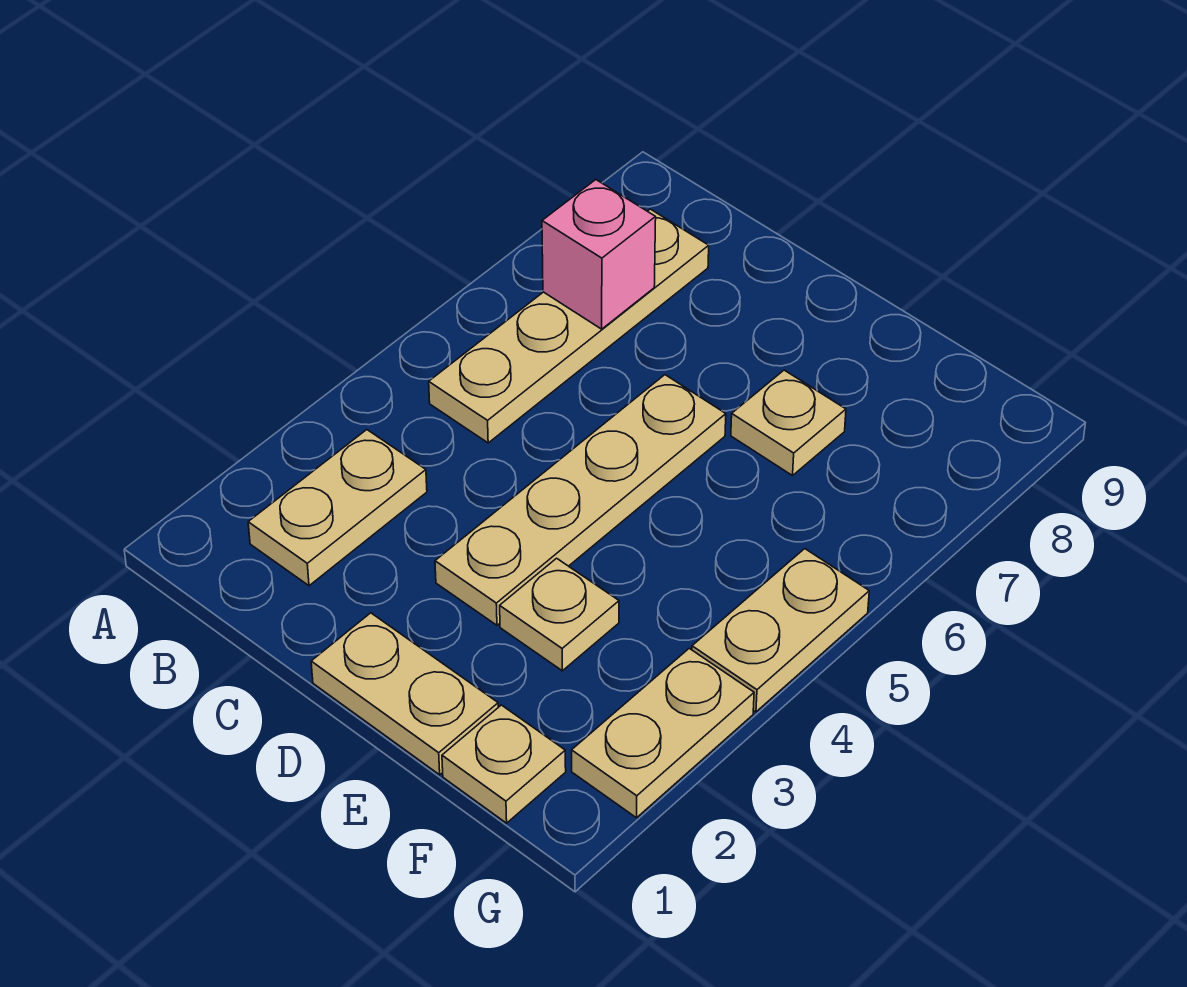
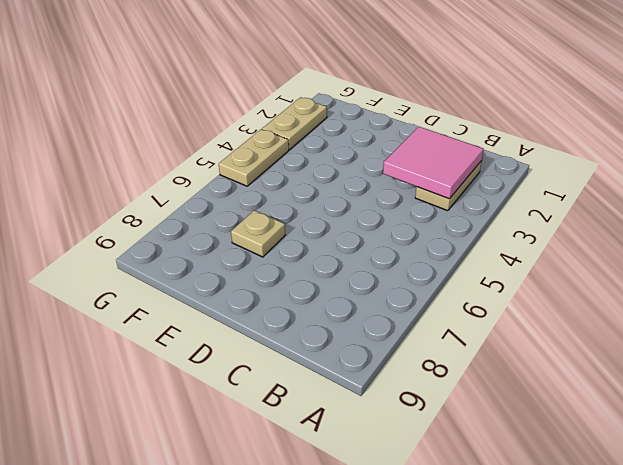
pink 2x2 tile [383,127,483,199] -> none
none -> tan 1x4 plate [429,209,709,443]
none -> tan 1x2 plate [311,613,498,775]

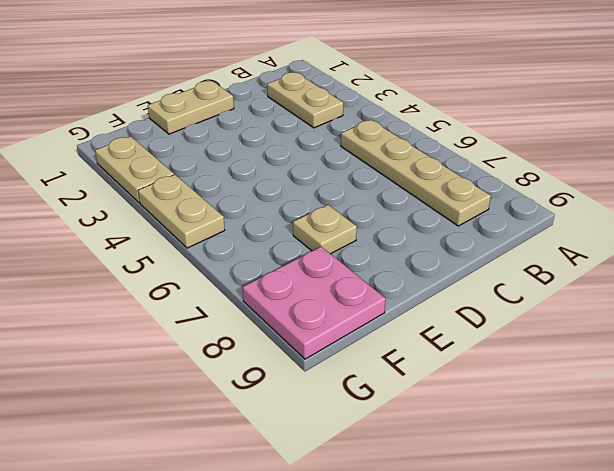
pink 2x2 plate [242,247,386,359] -> none
none -> tan 1x4 plate [435,375,726,625]
none -> tan 1x1 plate [500,558,619,671]

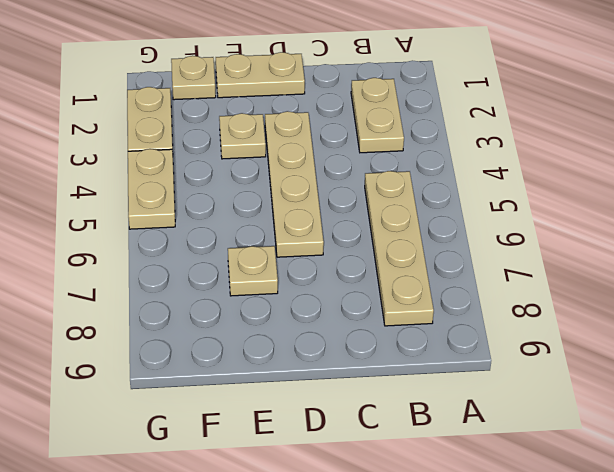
none -> pink 1x1 brick [542,180,656,329]

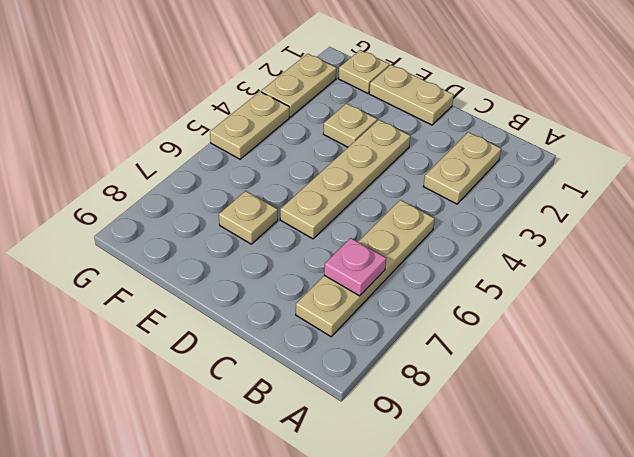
pink 1x1 plate [324,238,386,296] -> pink 1x1 brick [542,180,656,329]

